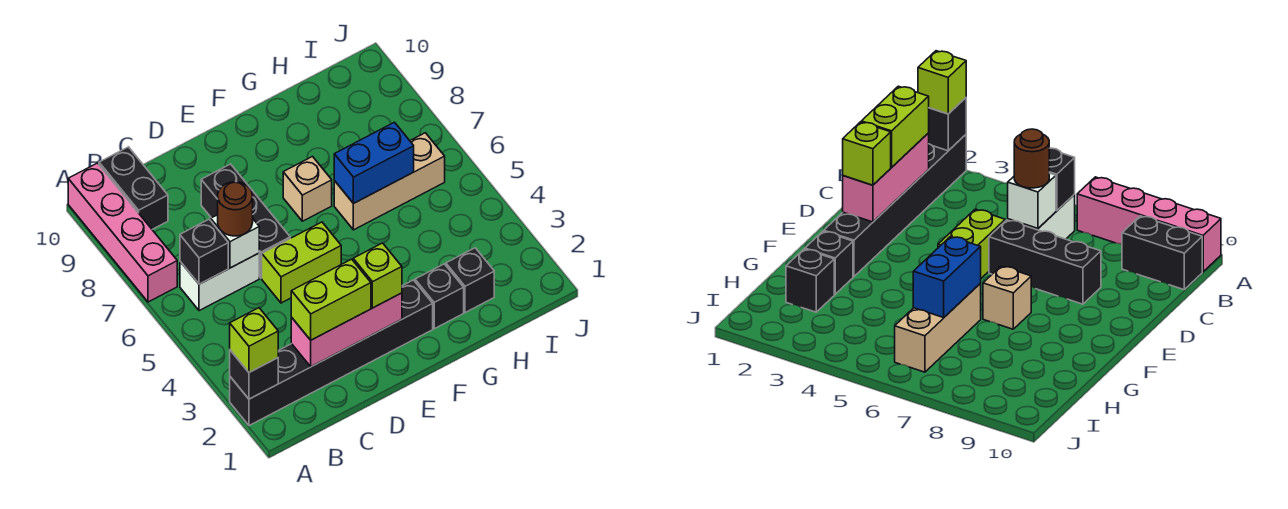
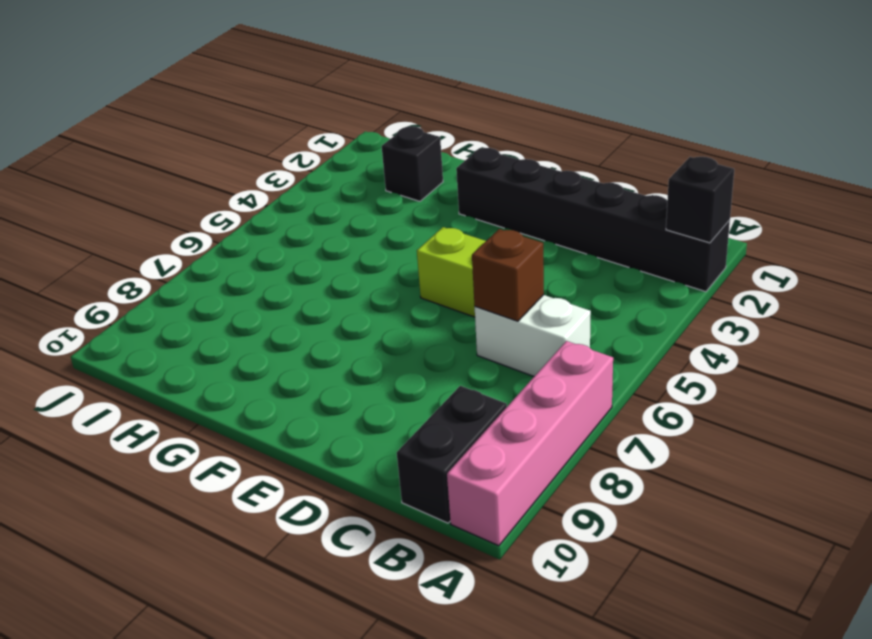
brown 1x1 brick [472,229,544,321] -> white 1x1 brick [211,215,259,268]
none -> black 1x3 brick [201,164,290,278]
none -> tan 1x1 brick [283,157,332,221]
none -> black 1x1 brick [415,264,464,329]

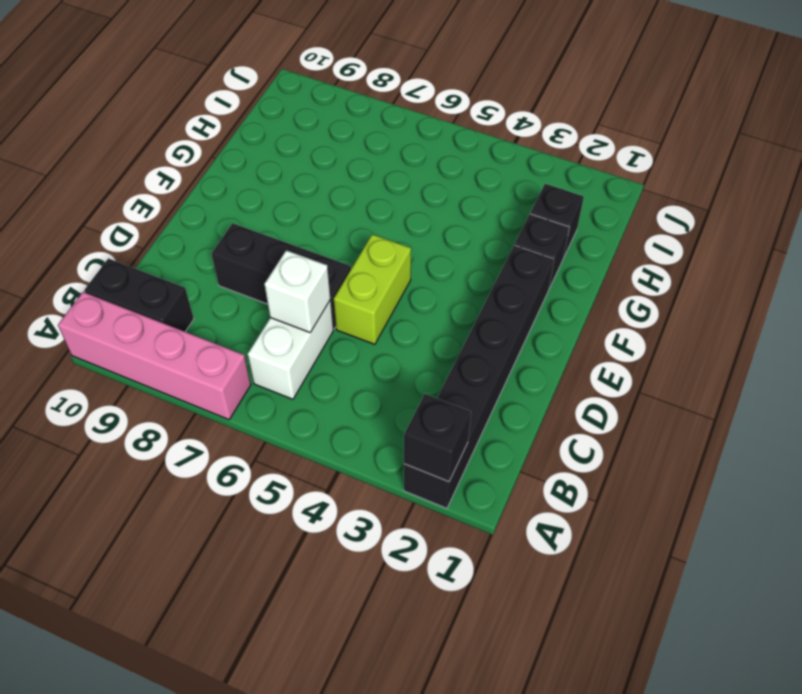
none -> tan 1x1 brick [283,157,332,221]
none -> tan 1x3 brick [334,133,445,230]
none -> black 1x1 brick [180,219,228,284]

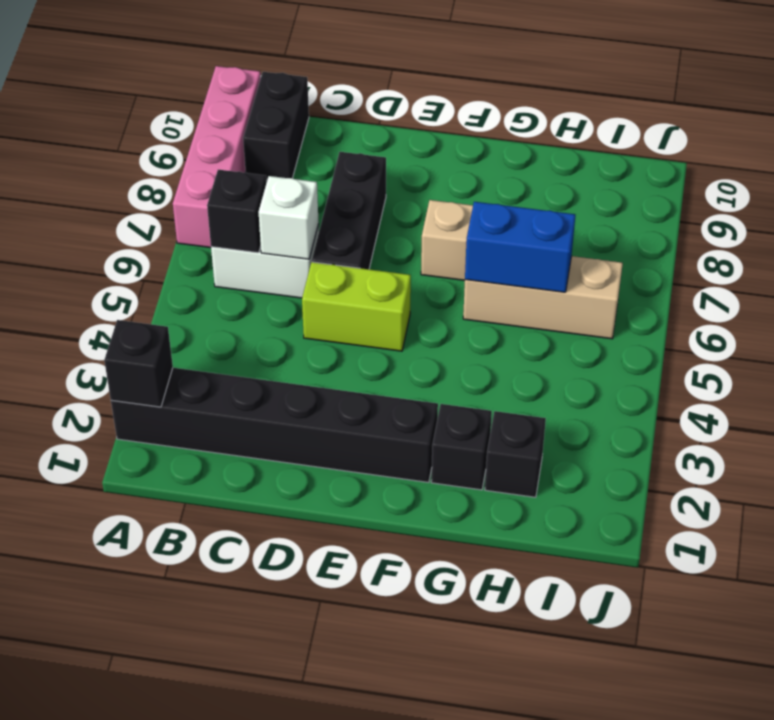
none -> pink 1x3 brick [291,293,402,367]
none -> lime 1x1 brick [230,308,278,373]
none -> lime 1x2 brick [291,259,371,340]

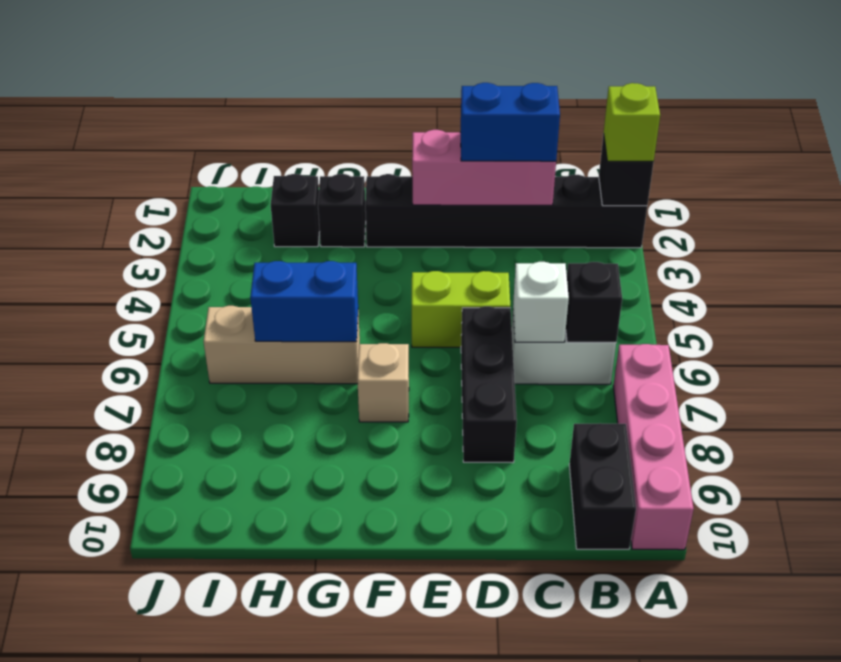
blue 1x2 brick [460,83,560,161] -> lime 1x2 brick [291,259,371,340]
none -> brown 1x1 round brick [218,182,253,236]
none -> lime 1x1 brick [353,243,402,308]

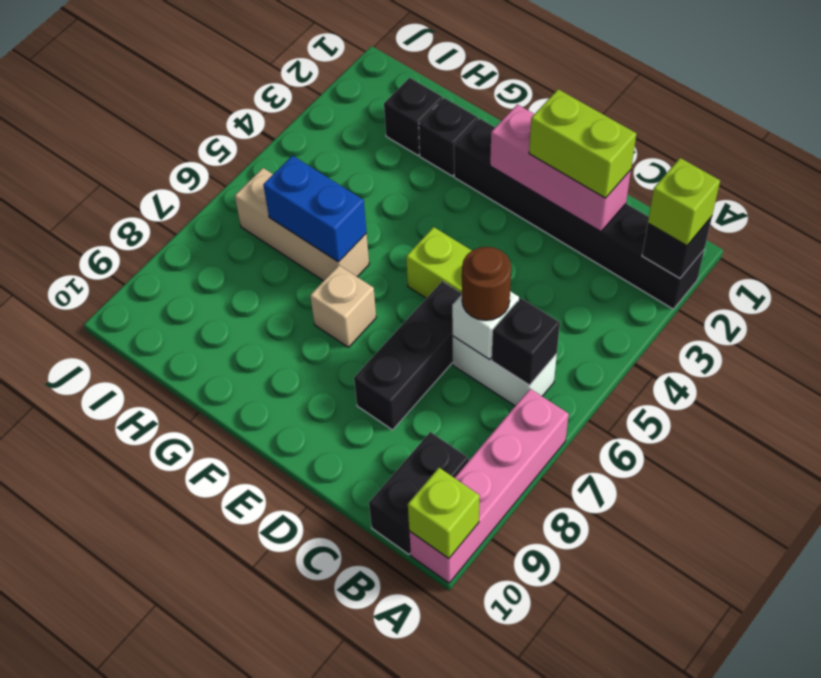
lime 1x1 brick [408,468,480,559] -> lime 1x1 brick moved to [353,243,402,308]

